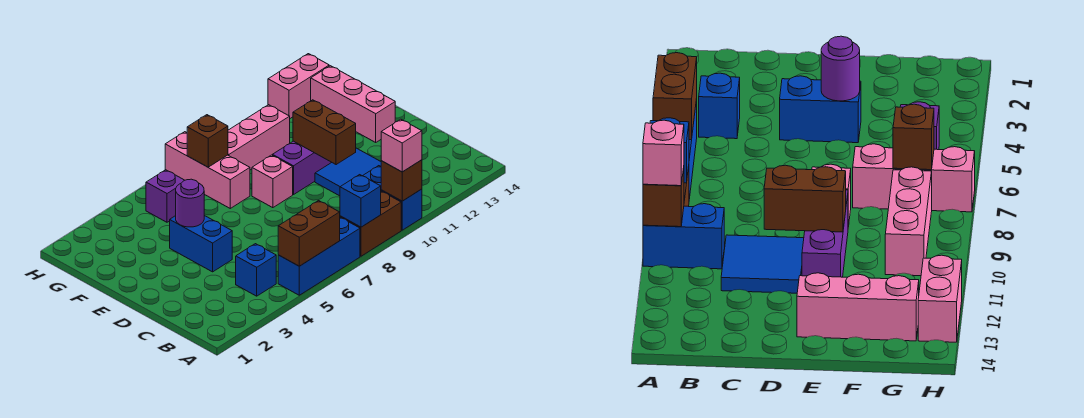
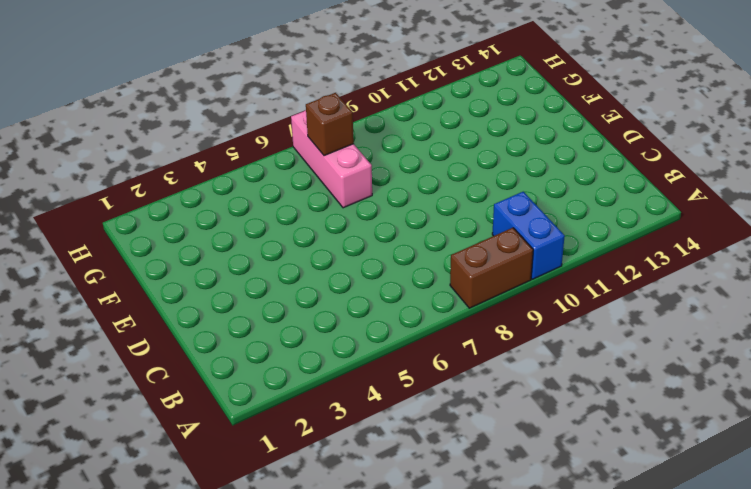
none -> blue 1x3 brick [278,217,360,295]
none -> blue 1x1 brick [236,244,276,296]
none -> blue 2x2 tile [315,148,381,196]

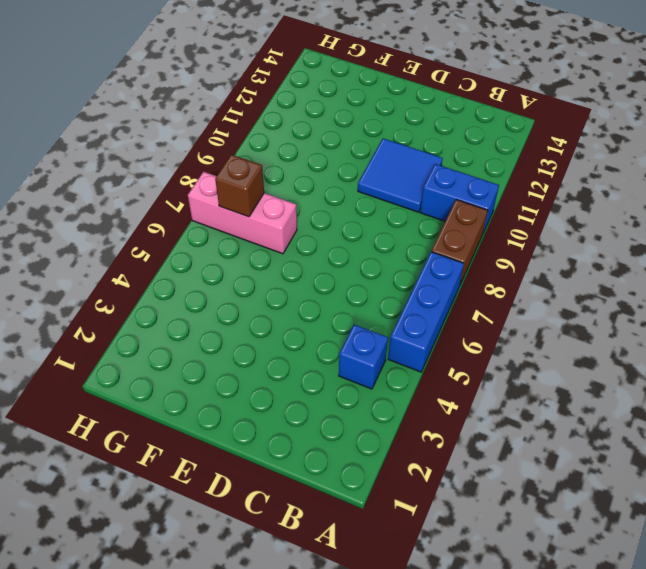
none -> blue 1x2 brick [170,215,232,272]
none -> pink 1x1 brick [252,155,293,208]
none -> purple 1x3 brick [273,141,331,195]

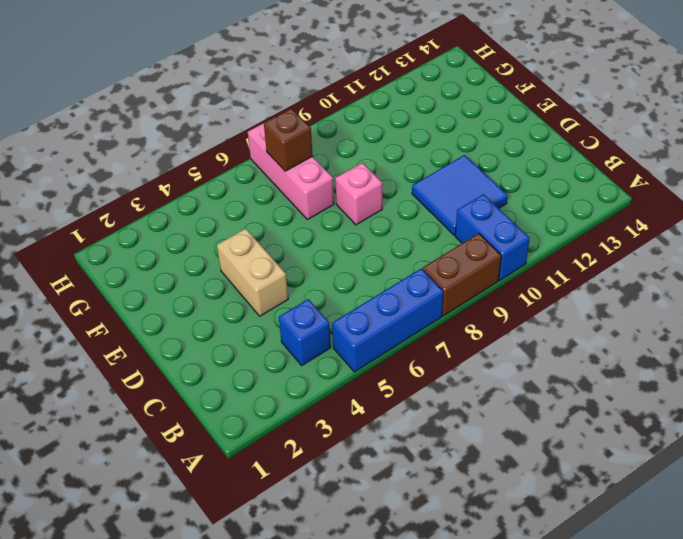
tan 1x2 brick [217,229,288,316] -> blue 1x2 brick [170,215,232,272]
none -> purple 1x3 brick [273,141,331,195]
none -> pink 1x3 brick [311,66,395,142]
none -> purple 1x1 brick [146,170,185,222]

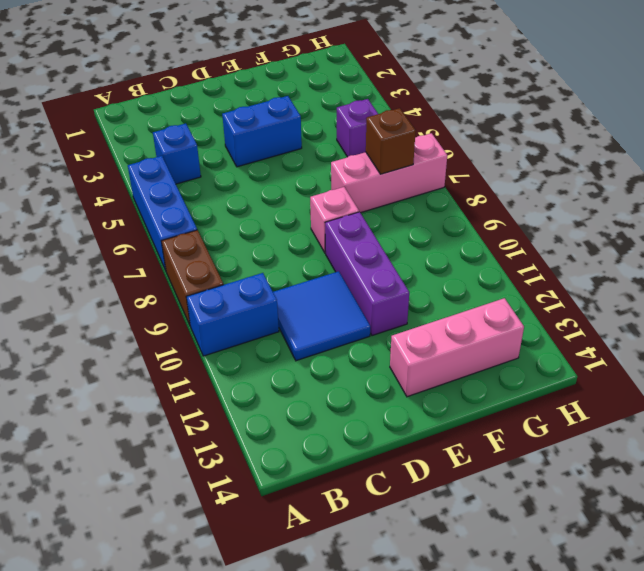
none -> pink 1x3 brick [228,105,290,170]
none -> pink 1x2 brick [268,54,329,118]
none -> brown 1x2 brick [278,201,340,266]

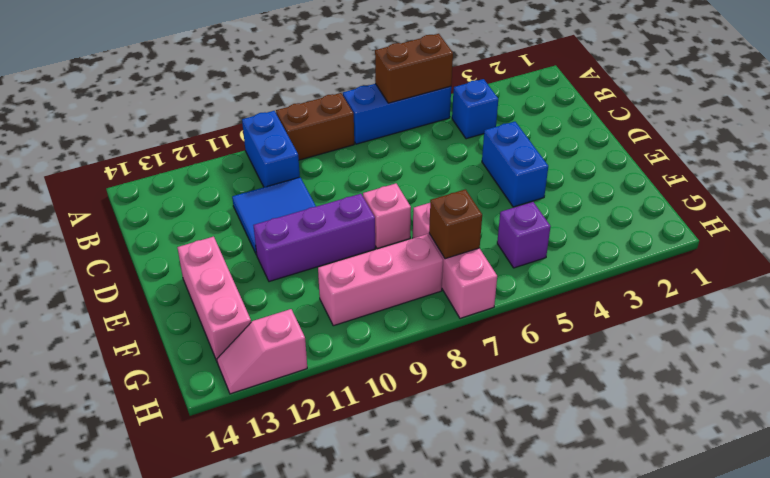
pink 1x2 slope [217,309,307,394] -> pink 1x2 brick [268,54,329,118]
none -> blue 1x1 brick [340,175,381,227]
none -> brown 1x1 brick [381,160,422,201]
none -> brown 1x2 brick [293,100,356,165]

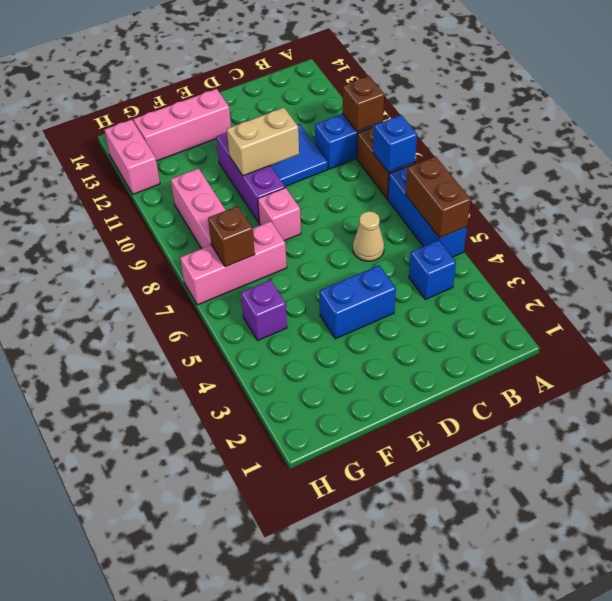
tan 1x1 cone [353,211,384,261] -> none
tan 1x2 brick [227,108,299,176] -> brown 1x2 brick [293,100,356,165]
none -> purple 1x1 round brick [176,179,204,227]
none -> pink 1x1 brick [381,119,422,172]

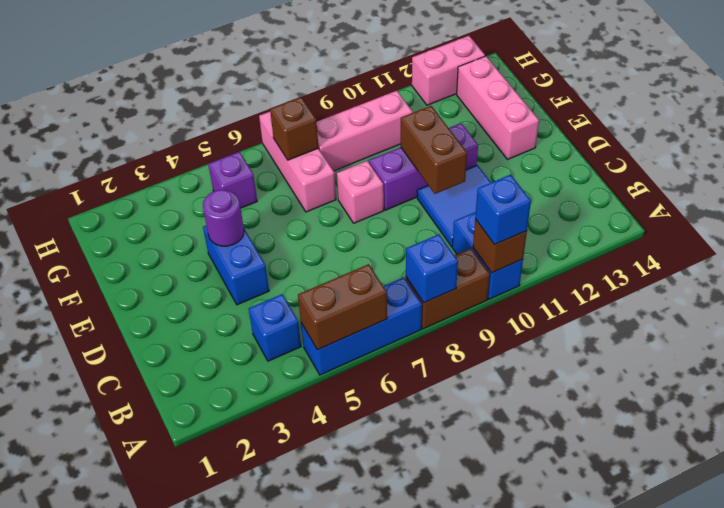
blue 1x1 brick [475,175,531,245] -> pink 1x1 brick [381,119,422,172]

